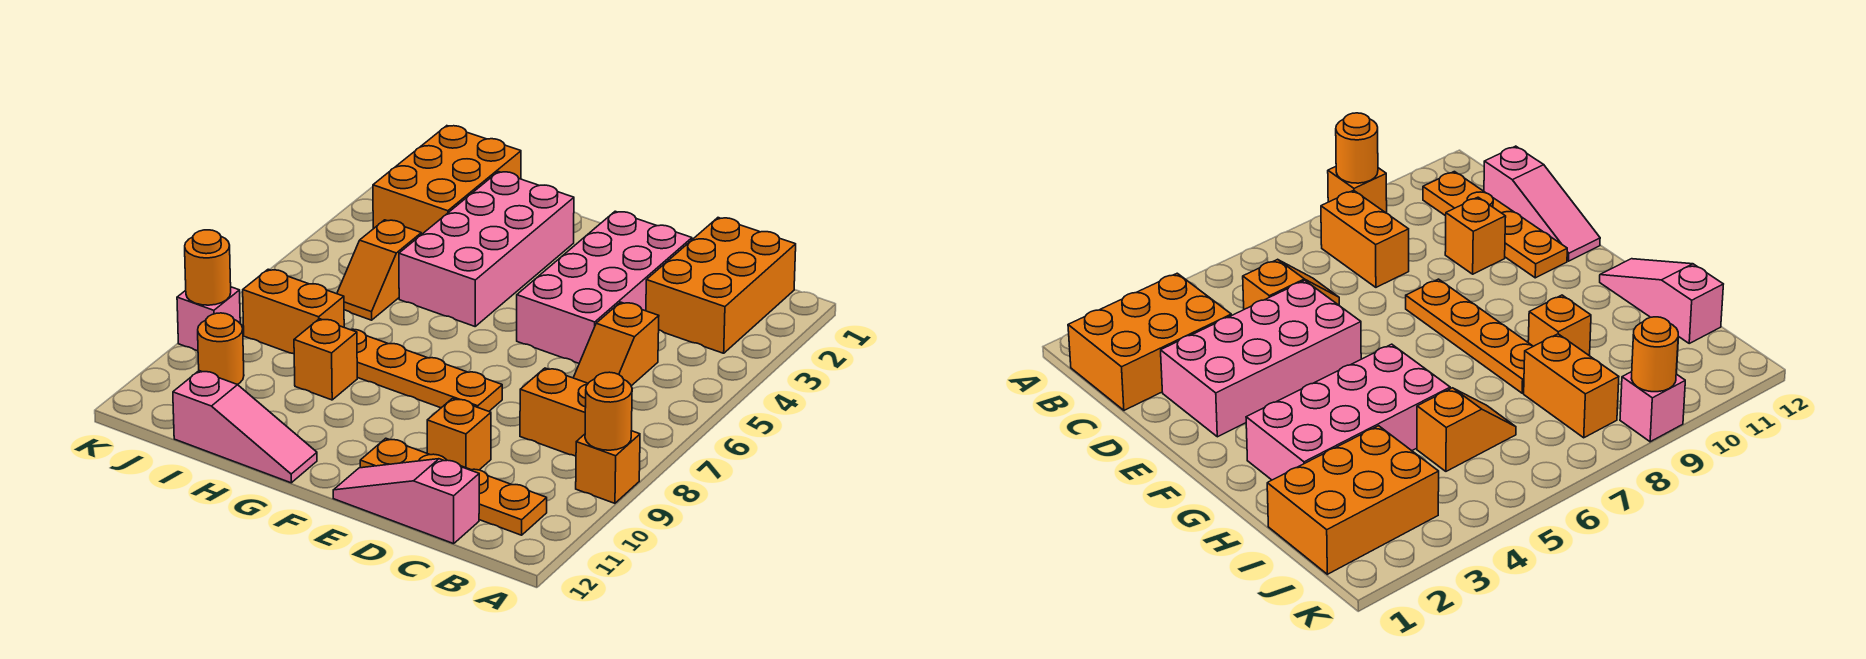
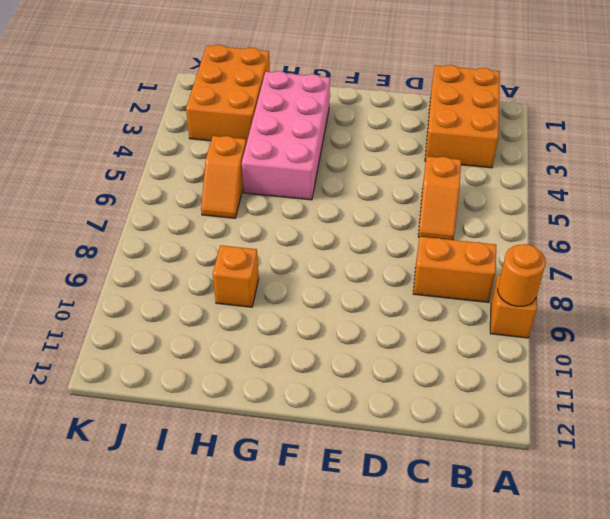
none -> orange 1x4 plate [360,438,547,535]
none -> pink 1x3 slope [333,459,479,544]
none -> pink 2x4 brick [517,211,692,363]

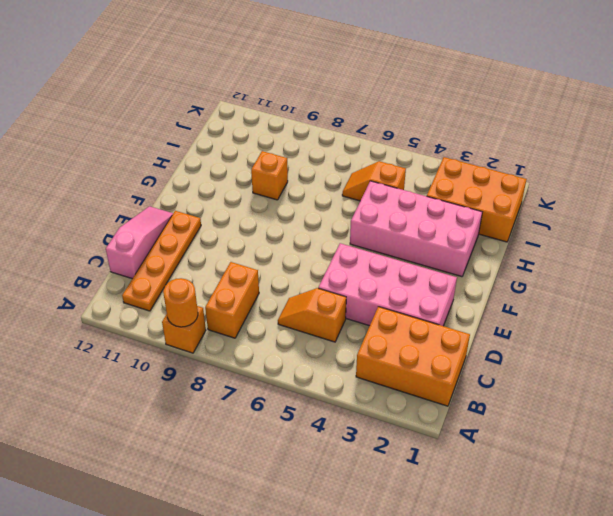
none -> orange 1x1 brick [427,398,491,470]
none -> orange 1x4 plate [352,329,502,411]
none -> pink 1x3 slope [173,371,317,483]

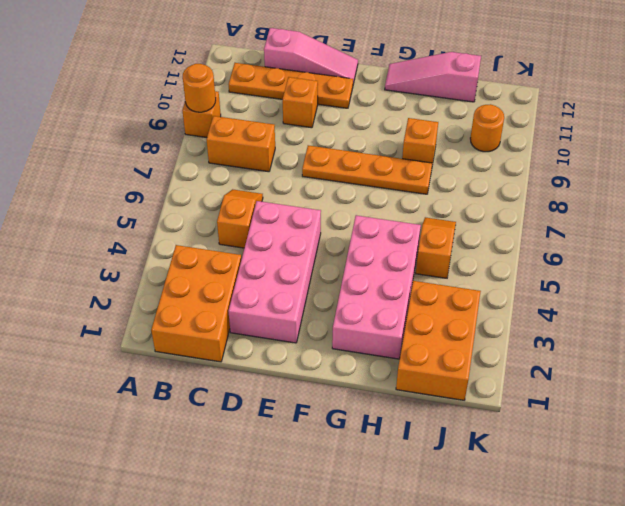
none -> orange 1x2 brick [243,269,344,354]
none -> pink 1x1 brick [177,287,240,351]
none -> orange 1x1 round brick [185,230,231,305]

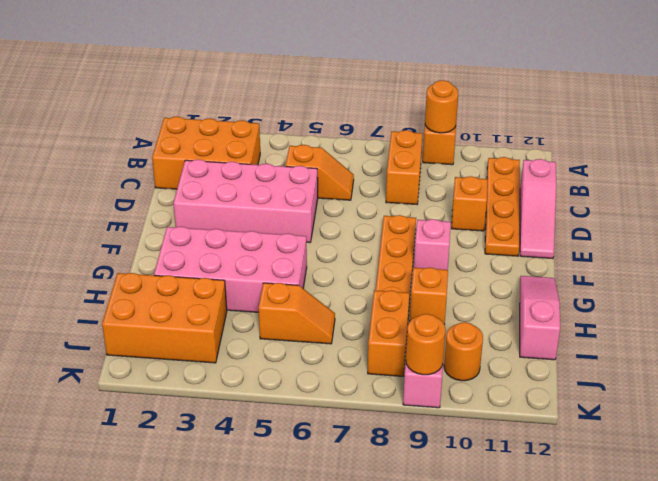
pink 1x1 brick [414,219,451,270] -> none

